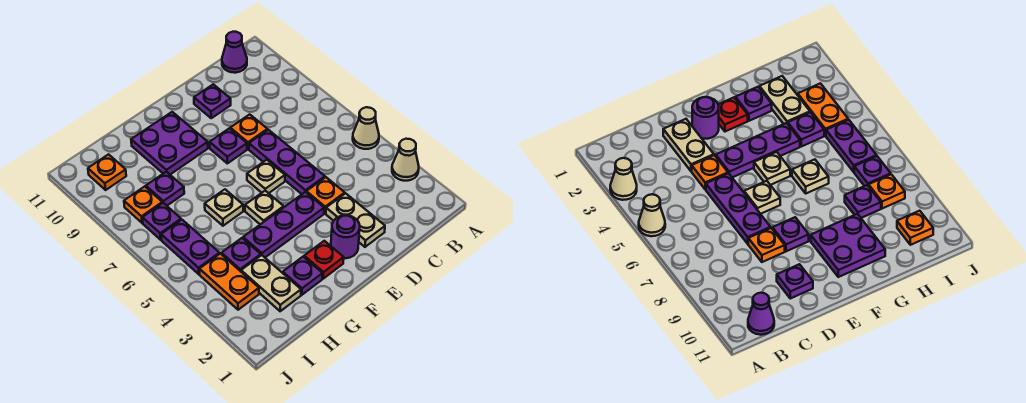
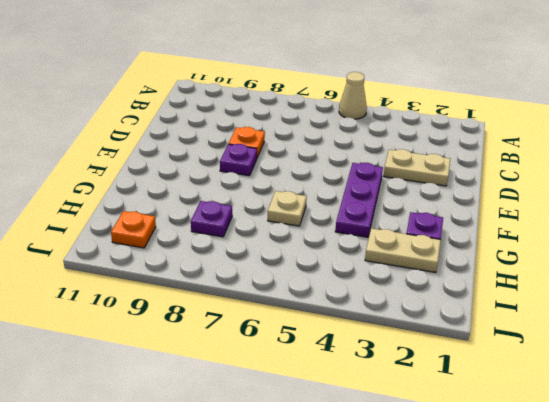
none -> tan 1x1 cone [392,139,419,181]
none -> purple 1x1 cone [222,32,247,73]
none -> orange 1x1 plate [306,177,345,213]

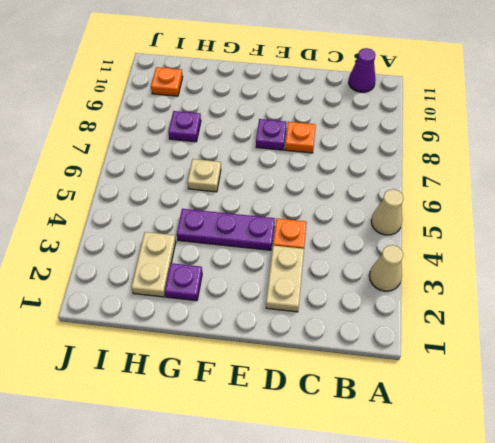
none -> purple 1x3 plate [249,130,325,194]
none -> purple 1x1 plate [194,84,231,118]
none -> purple 1x1 round brick [331,215,360,258]

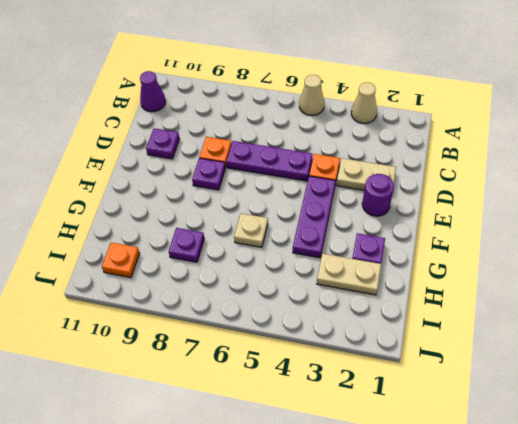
none -> tan 1x1 plate [247,160,285,193]
none -> red 1x1 plate [304,241,344,279]
none -> tan 1x1 plate [245,191,284,224]

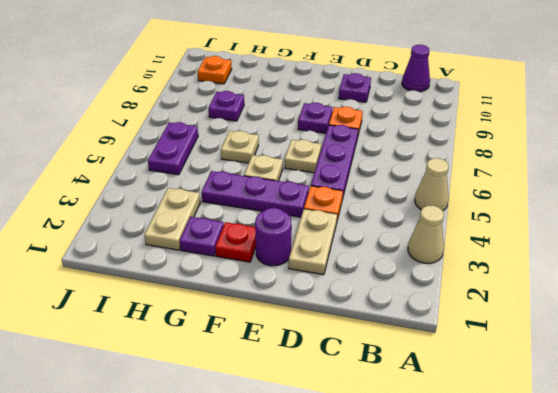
none -> purple 2x2 plate [131,112,208,174]
none -> purple 1x1 plate [221,238,261,271]
none -> orange 1x2 plate [199,254,259,310]

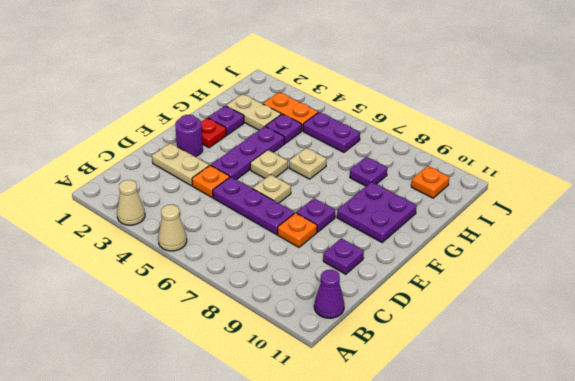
none -> purple 1x1 plate [142,203,181,240]
none -> orange 1x1 plate [124,186,162,223]

